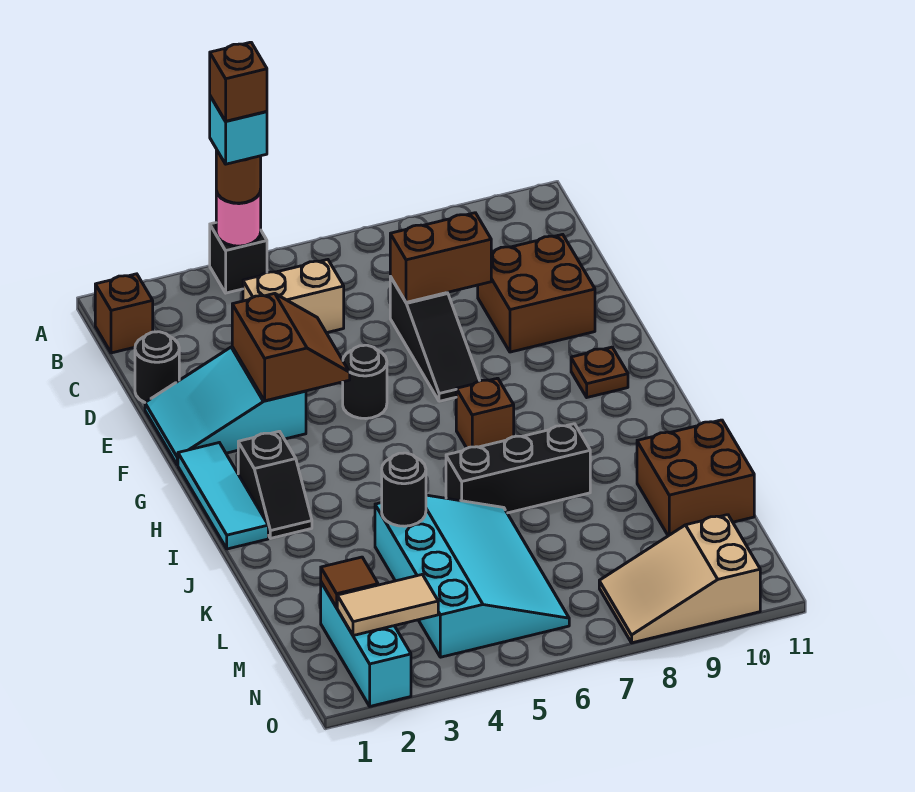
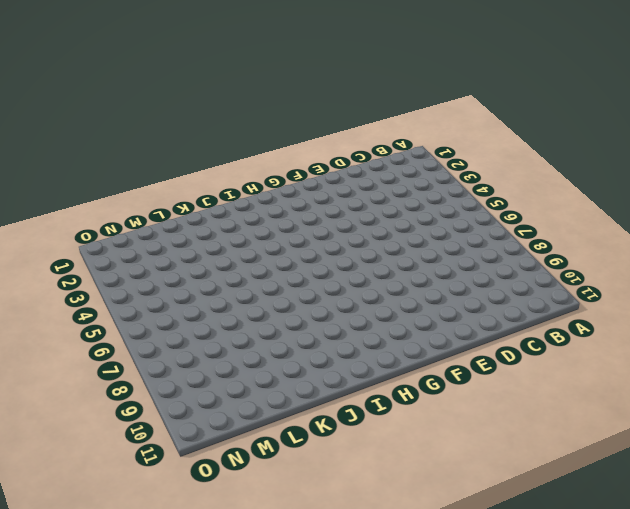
none -> black 1x1 brick [210,223,267,293]
none -> brown 1x1 brick [95,274,153,353]
none -> tan 1x2 brick [243,260,344,333]

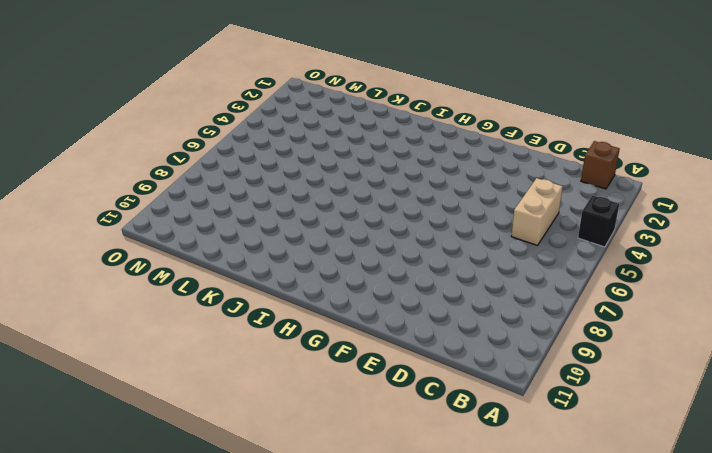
none -> black 1x1 round brick [135,332,179,402]
none -> black 1x3 slope [390,277,480,401]
none -> brown 2x2 brick [478,234,595,352]

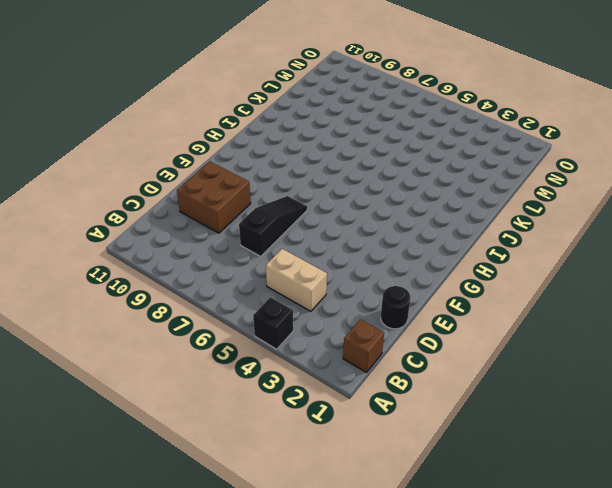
none -> cyan 2x3 slope [145,347,306,465]
none -> black 1x1 round brick [343,345,387,419]
none -> cyan 1x3 tile [178,443,268,549]

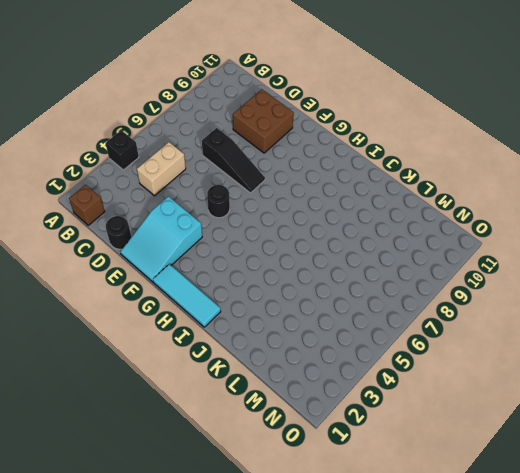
none -> brown 1x1 plate [571,347,628,397]
none -> black 1x2 slope [238,431,312,538]
none -> brown 1x1 brick [456,378,514,448]

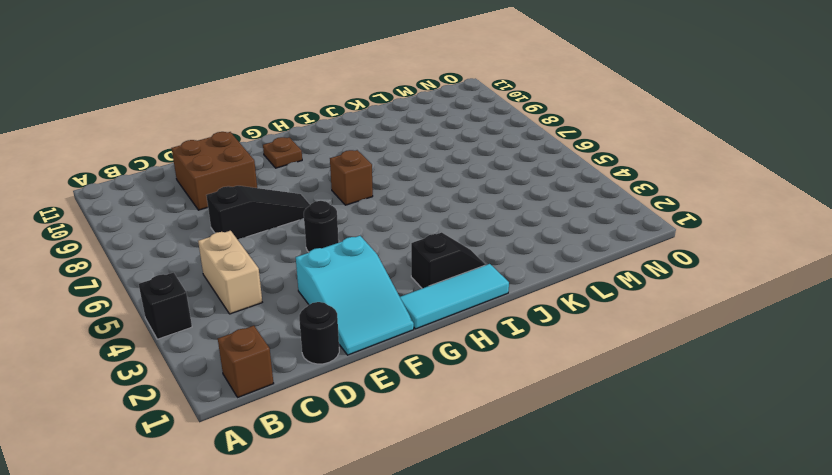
none -> black 1x3 brick [446,424,590,513]
none -> cyan 3x4 slope [375,495,569,657]
none -> brown 2x2 brick [637,420,754,536]

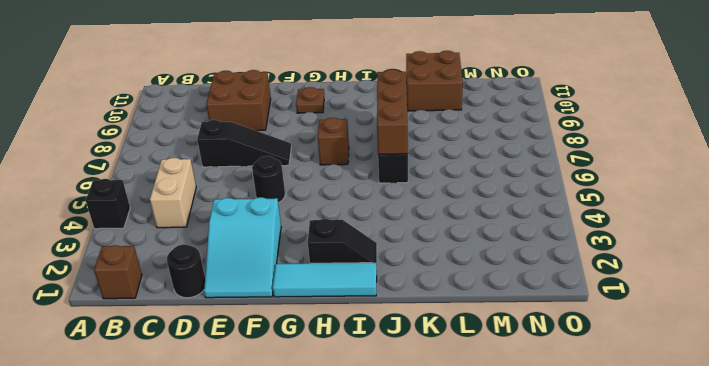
brown 1x3 brick [377,69,408,155] -> none
none -> cyan 3x4 slope [375,495,569,657]
none -> cyan 1x3 brick [321,582,411,706]
none -> tan 2x3 slope [599,515,760,643]

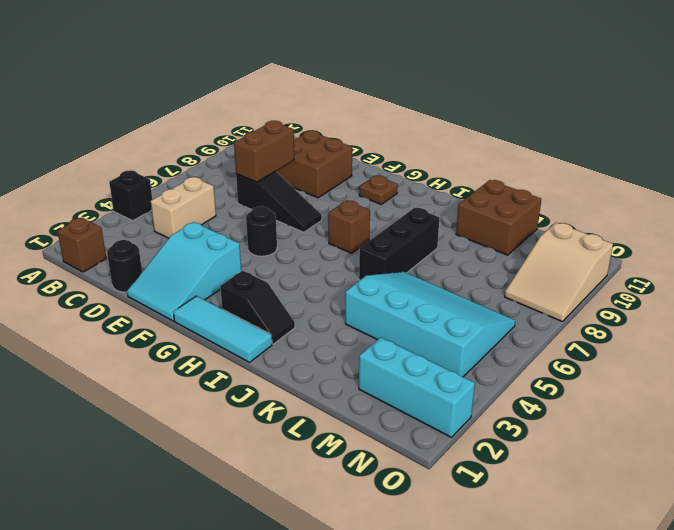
none -> pink 1x1 round brick [216,190,261,246]
none -> brown 2x2 slope [232,293,350,401]
none -> black 1x1 round brick [382,453,426,526]

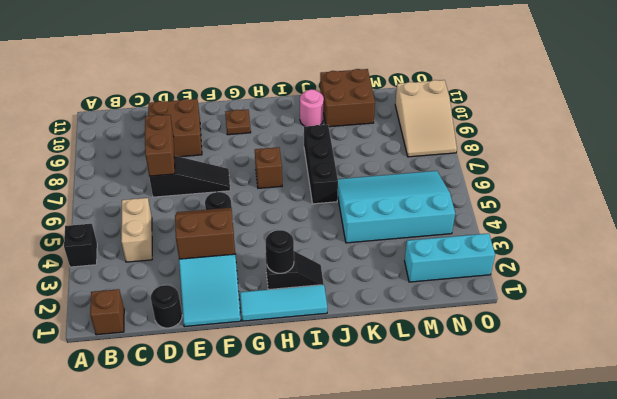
black 1x1 round brick [265,230,294,273] -> black 1x1 round brick moved to [382,453,426,526]
pink 1x1 round brick [300,90,324,126] -> pink 1x1 round brick moved to [216,190,261,246]
none -> brown 1x1 tile [321,557,378,607]
none -> tan 1x2 tile [337,575,438,636]
none -> brown 1x1 round brick [216,149,261,203]

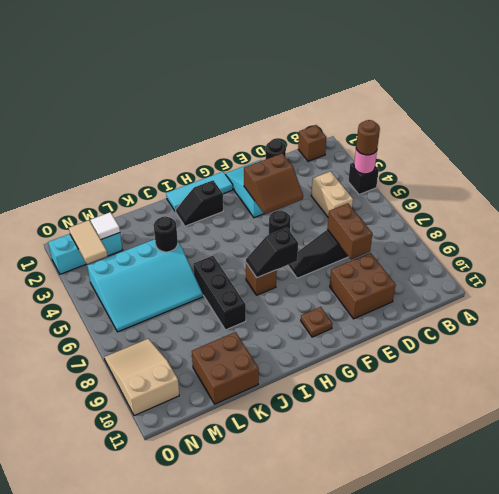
black 1x2 slope [246,228,298,278] -> none
white 1x1 tile [90,212,120,240] -> brown 1x1 tile [321,557,378,607]
none -> cyan 1x1 brick [210,96,267,164]
none -> brown 1x1 brick [210,42,267,121]

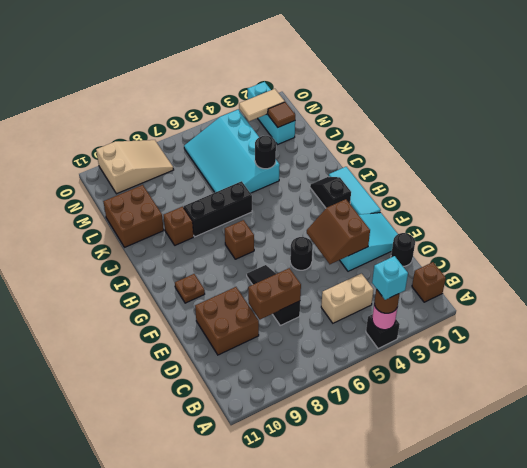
brown 1x1 brick [164,206,194,245] -> brown 1x1 brick moved to [210,42,267,121]

